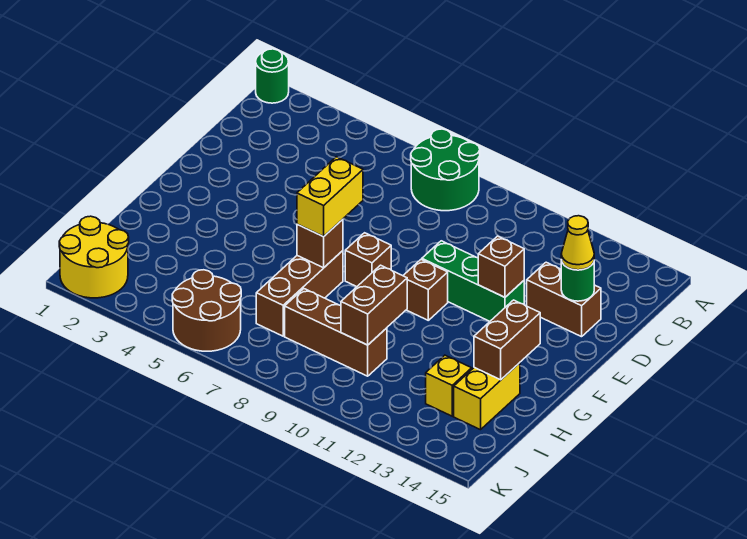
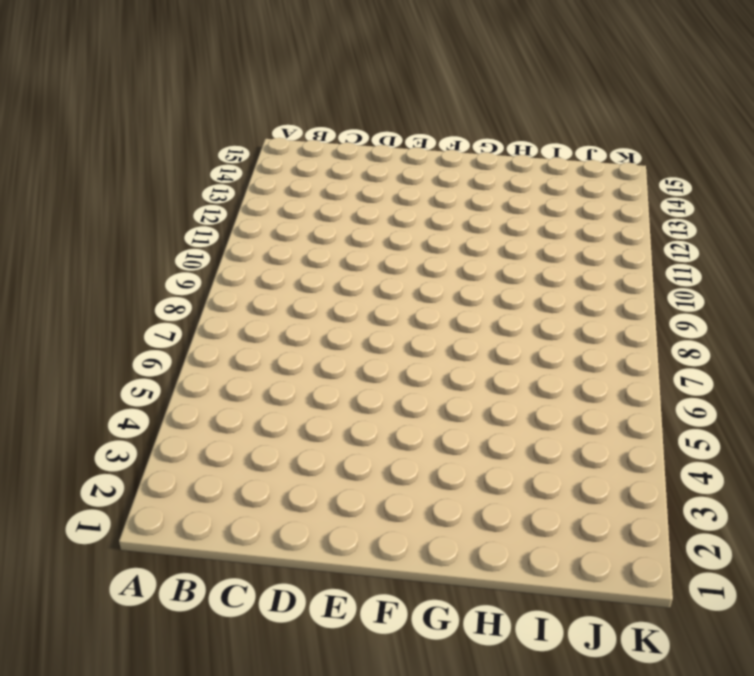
none -> green 1x1 round brick [256,49,289,103]
none -> green 2x2 round brick [411,129,480,211]
none -> brown 1x2 brick [527,262,601,337]

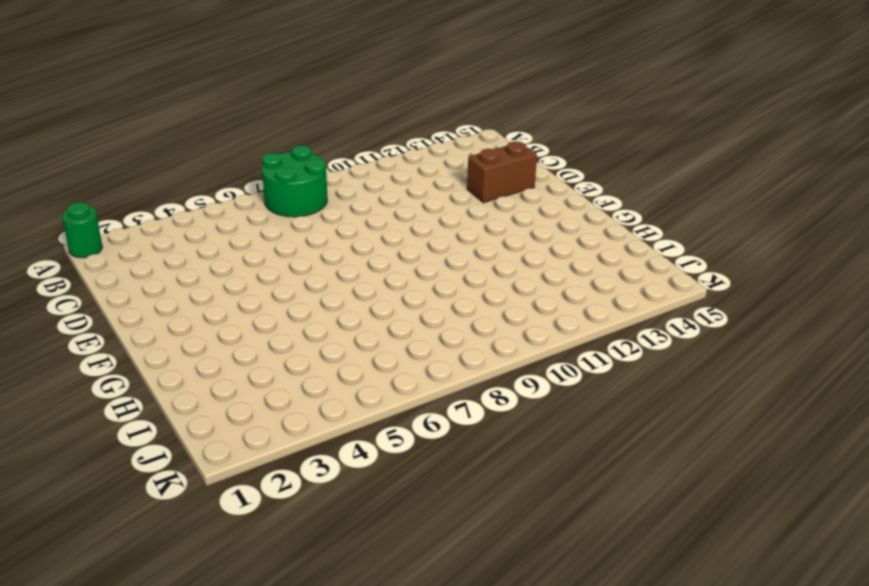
none -> green 1x3 brick [422,241,524,321]
none -> brown 1x1 brick [345,233,391,287]
none -> brown 1x1 brick [403,260,448,320]

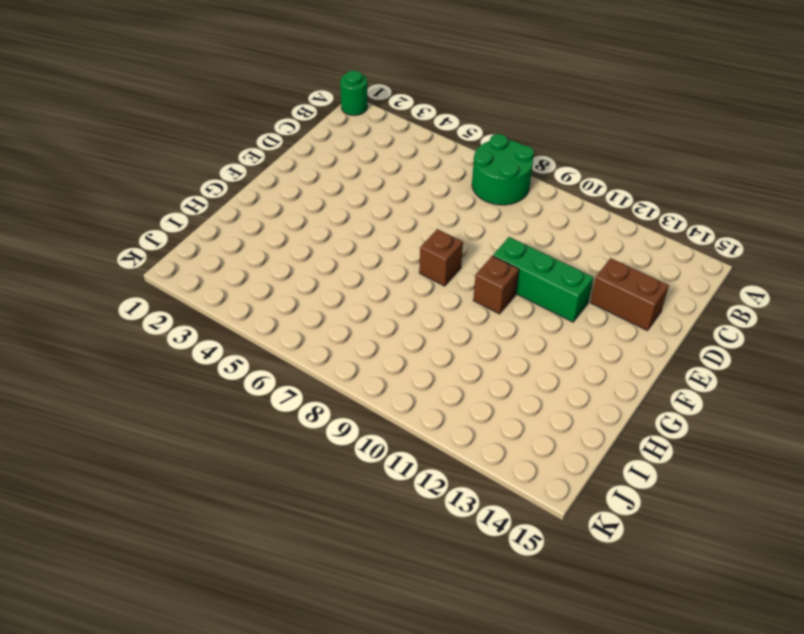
none -> brown 1x3 brick [256,251,343,336]
none -> yellow 1x2 brick [454,363,520,430]
none -> brown 1x3 brick [285,289,387,376]

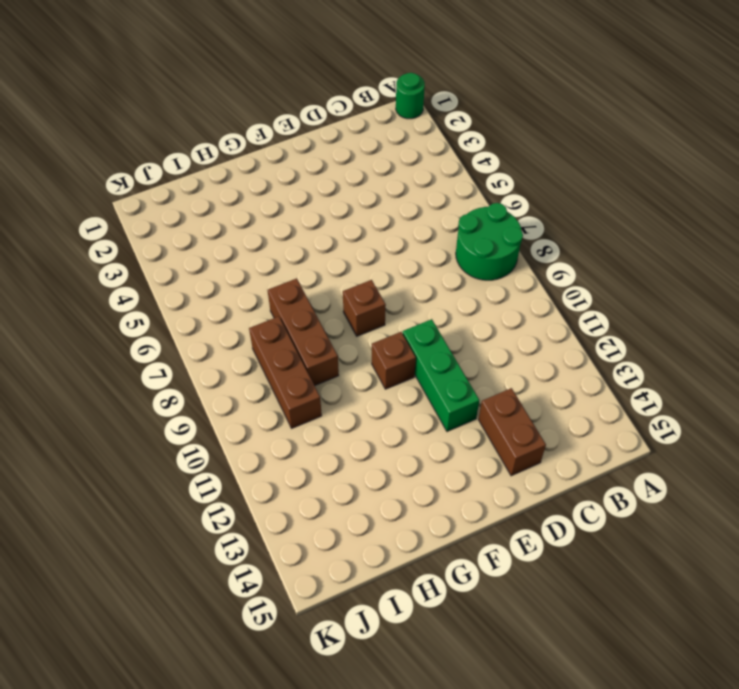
brown 1x3 brick [268,278,339,386] -> brown 1x3 brick turned to [256,251,343,336]
none -> yellow 1x2 brick [454,363,520,430]
none -> yellow 1x1 brick [426,355,472,416]
none -> yellow 2x2 round brick [59,216,129,298]

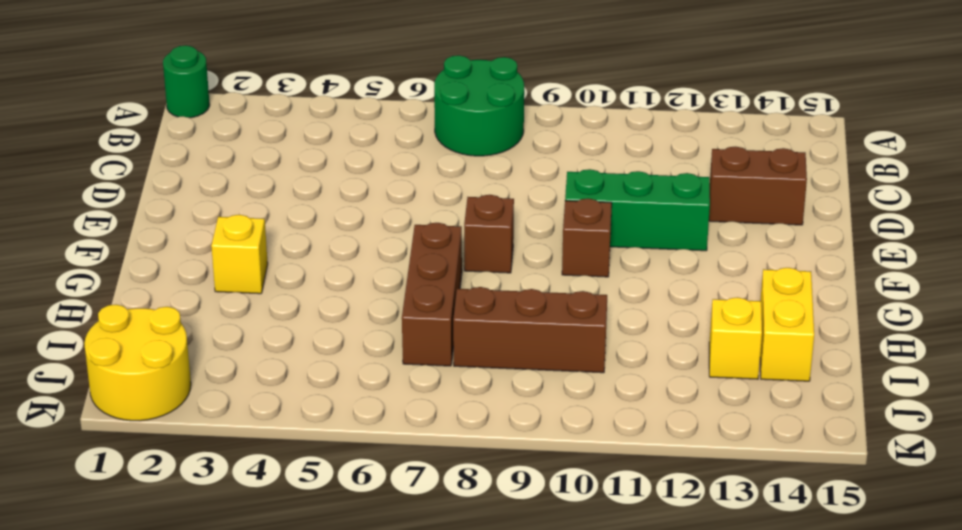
yellow 1x1 brick [211,215,268,294] -> none
none -> brown 2x2 round brick [172,270,241,351]
none -> green 1x1 round brick [561,260,594,301]
none -> brown 1x1 brick [478,236,524,297]

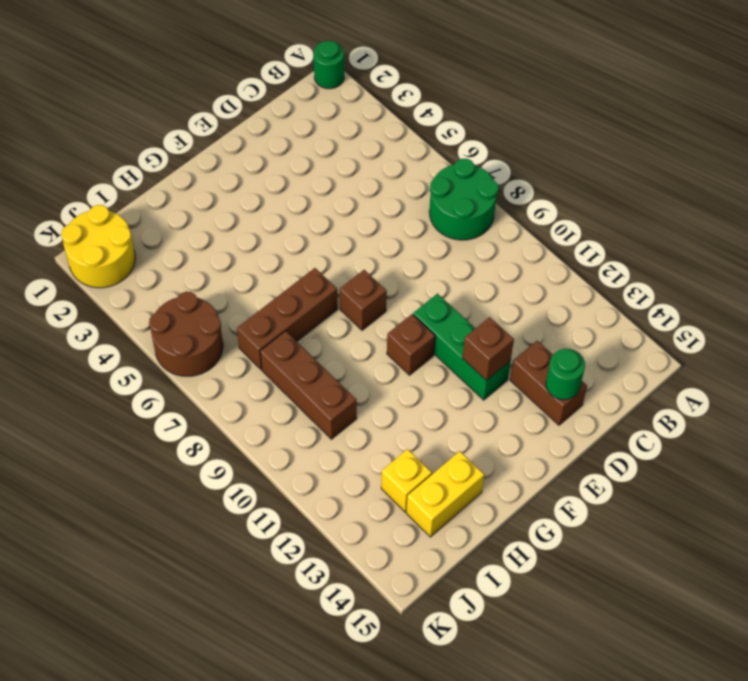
none -> brown 1x1 brick [297,219,343,268]
none -> brown 1x2 brick [474,300,540,380]
none -> brown 1x2 brick [341,265,407,345]

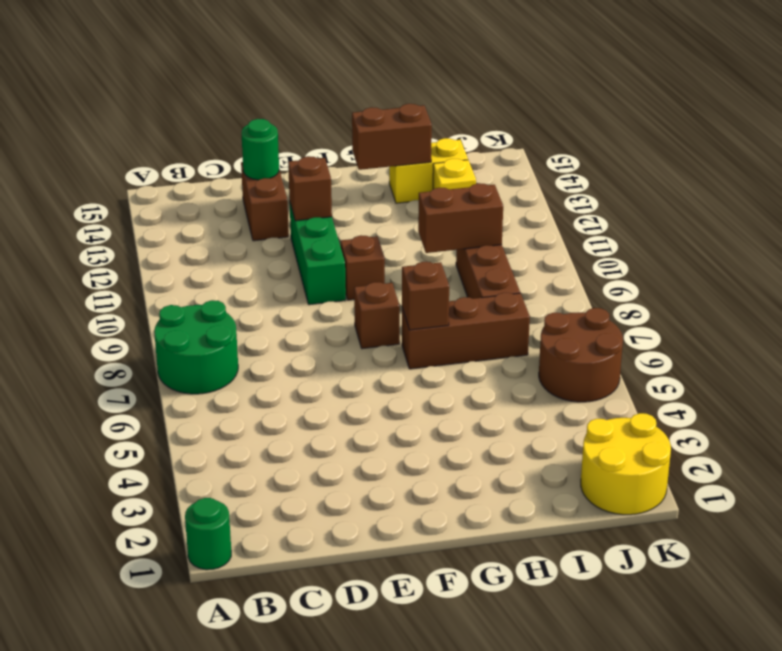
none -> yellow 1x1 cone [561,216,594,270]
none -> yellow 1x2 brick [297,157,363,237]

